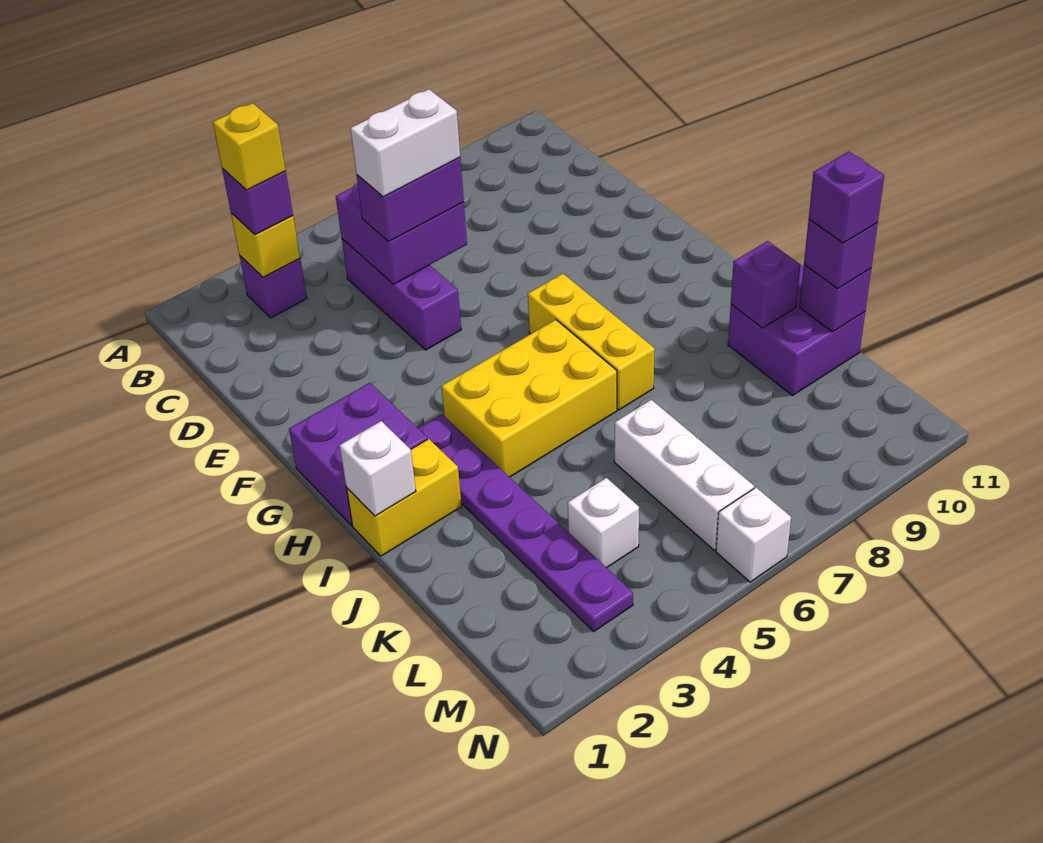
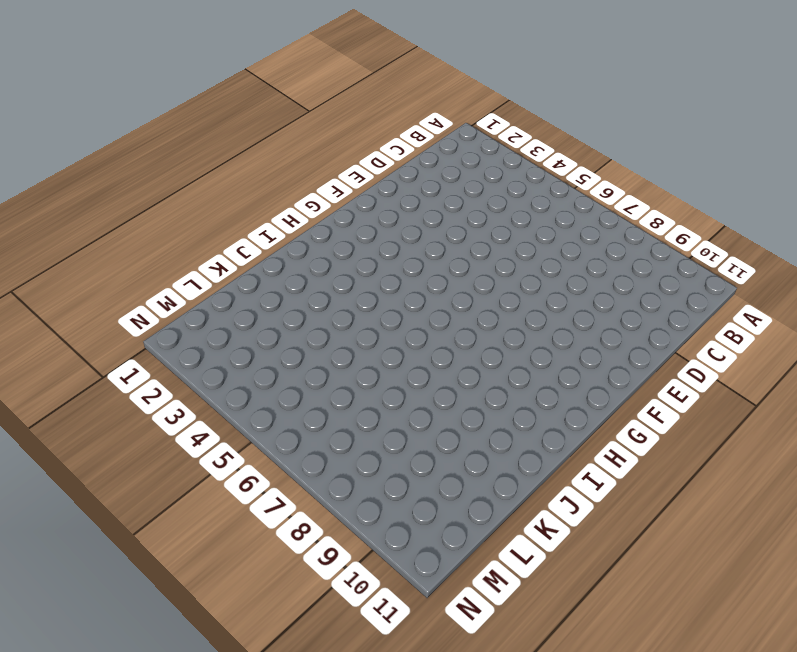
none -> purple 1x1 brick [239,255,307,318]
none -> purple 1x3 brick [342,239,461,350]
none -> purple 2x2 brick [289,383,427,526]

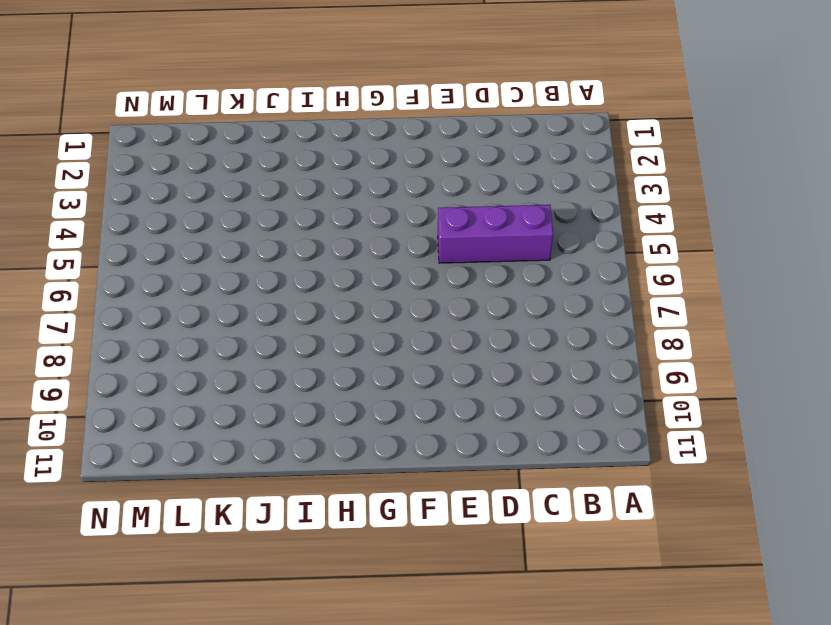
none -> purple 1x1 brick [239,255,307,318]
none -> purple 2x2 brick [289,383,427,526]
none -> yellow 1x3 brick [528,274,655,410]

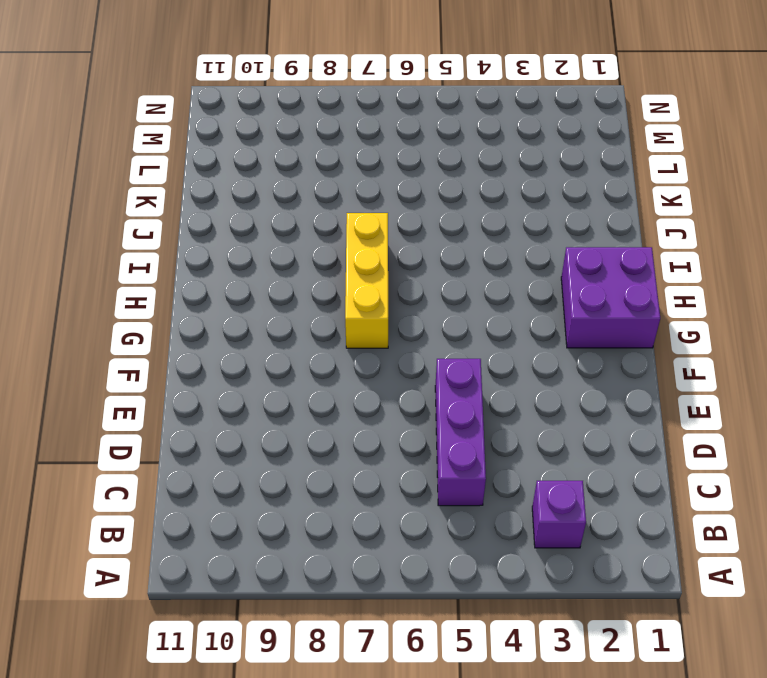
none -> purple 1x6 plate [418,414,633,631]
none -> yellow 2x3 brick [441,320,617,477]
none -> yellow 1x2 brick [346,439,462,556]

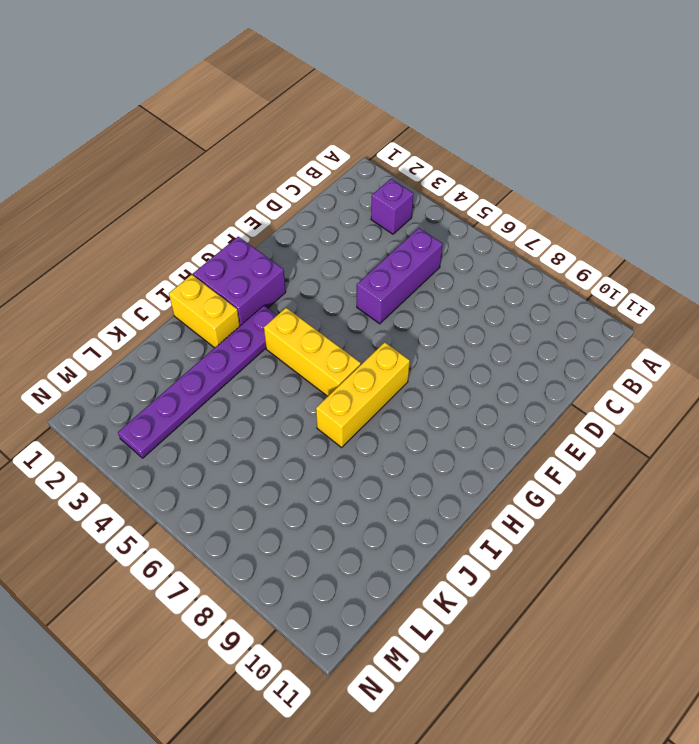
yellow 1x3 brick [264,308,361,396] -> yellow 2x3 brick [441,320,617,477]
none -> purple 2x2 brick [728,265,865,396]
none -> white 1x3 brick [614,400,754,550]
none -> white 1x1 brick [568,478,639,568]

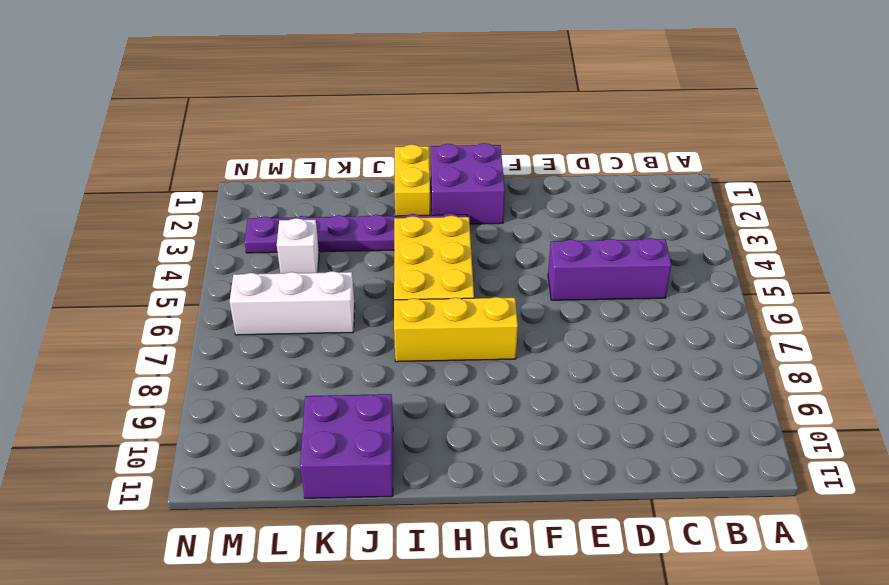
none -> purple 1x1 brick [239,255,307,318]
none -> white 1x1 brick [716,488,791,582]
none -> yellow 1x1 brick [231,213,300,277]

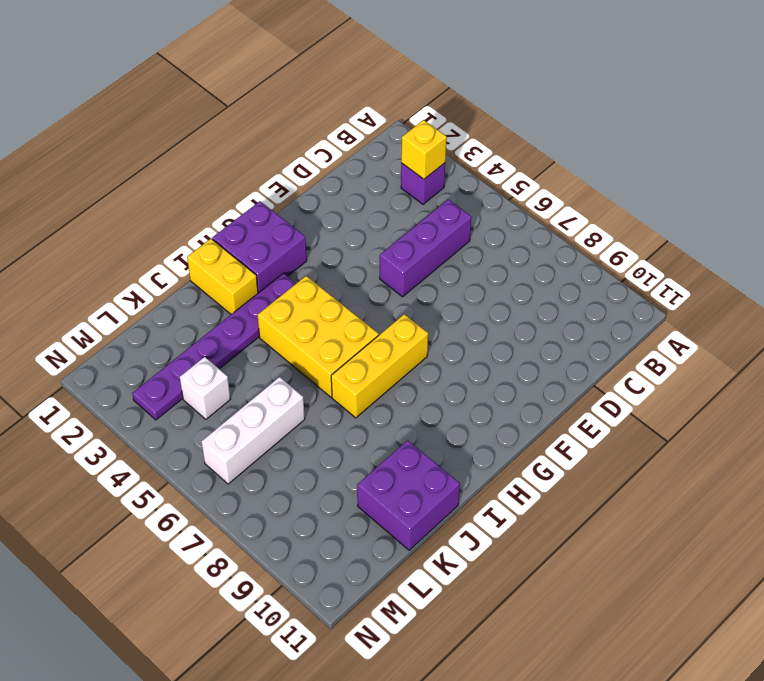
none -> white 1x1 brick [716,488,791,582]
none -> purple 2x2 brick [336,183,467,284]
none -> white 1x1 brick [340,421,416,516]

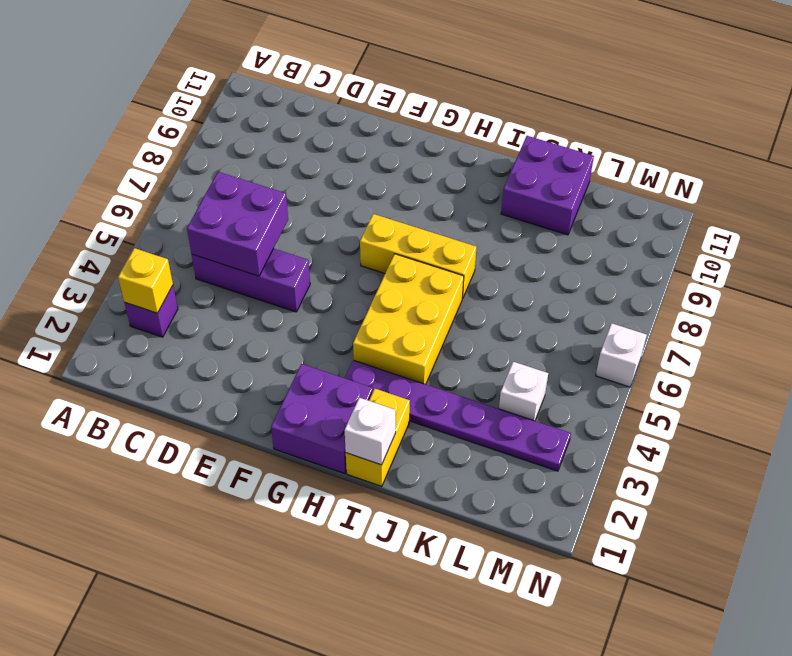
none -> white 1x3 brick [614,400,754,550]
none -> purple 1x1 brick [731,241,800,328]
none -> purple 1x1 brick [800,265,871,332]

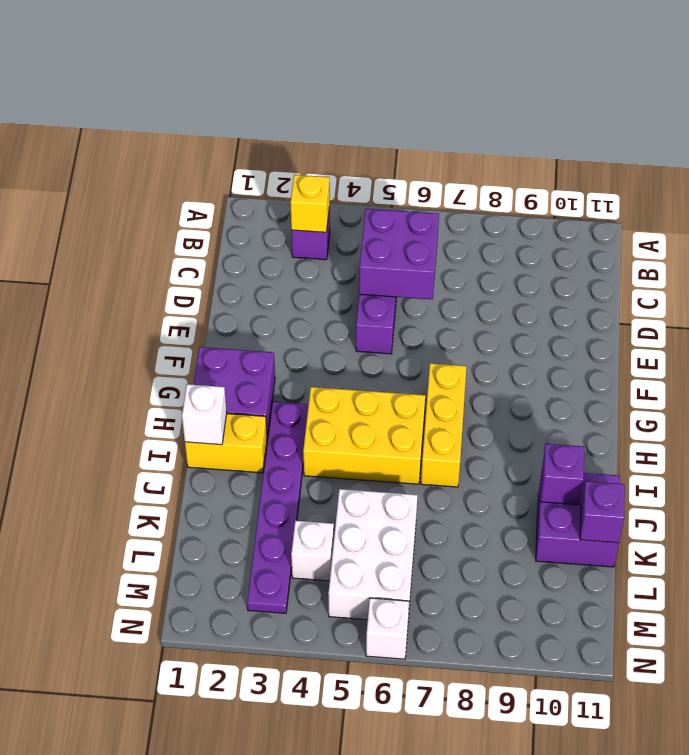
white 2x3 brick [328,489,418,620] -> white 1x3 brick [614,400,754,550]
none -> purple 1x1 brick [222,169,293,235]
none -> purple 1x2 brick [357,157,464,242]
none -> purple 1x1 brick [804,220,878,288]

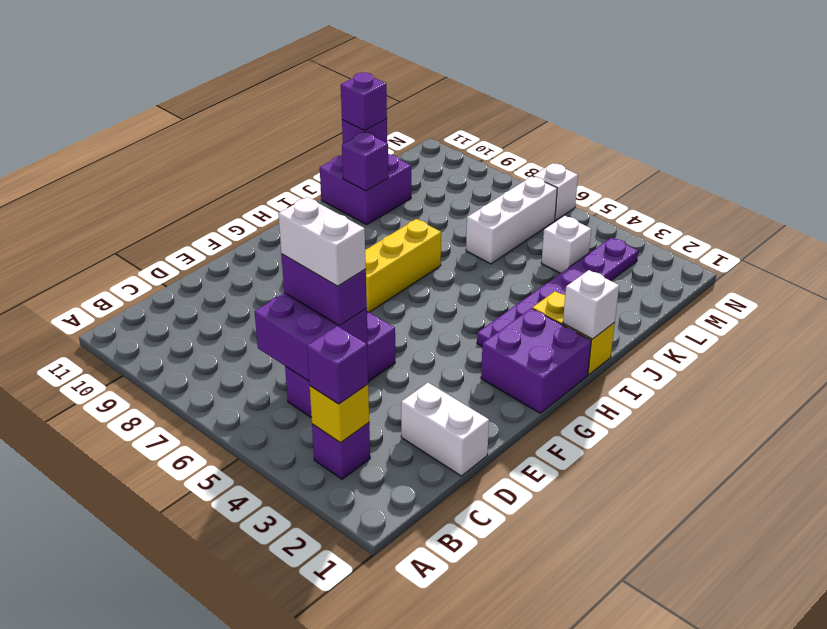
white 1x2 brick [401,383,489,476] -> none
none -> yellow 2x3 brick [441,320,617,477]
none -> yellow 1x1 brick [213,103,286,190]
none -> purple 1x1 brick [809,152,884,243]

